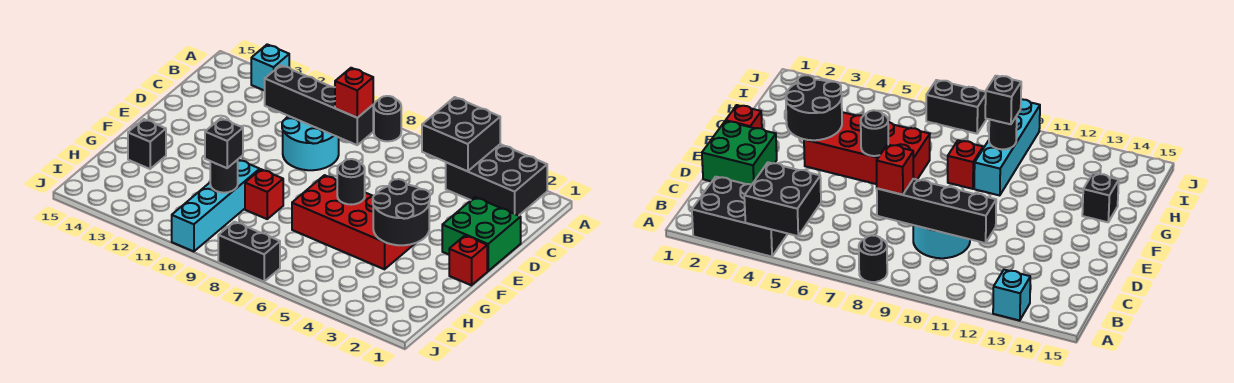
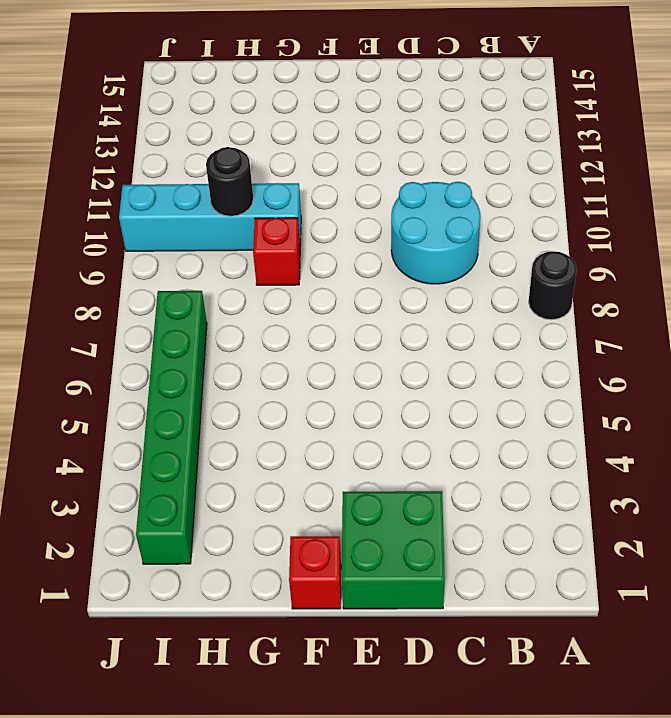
green 1x6 brick [136,291,207,564] -> none
none -> black 2x3 brick [446,144,547,216]
none -> cyan 1x1 brick [251,44,289,91]
none -> red 2x4 brick [292,175,415,269]

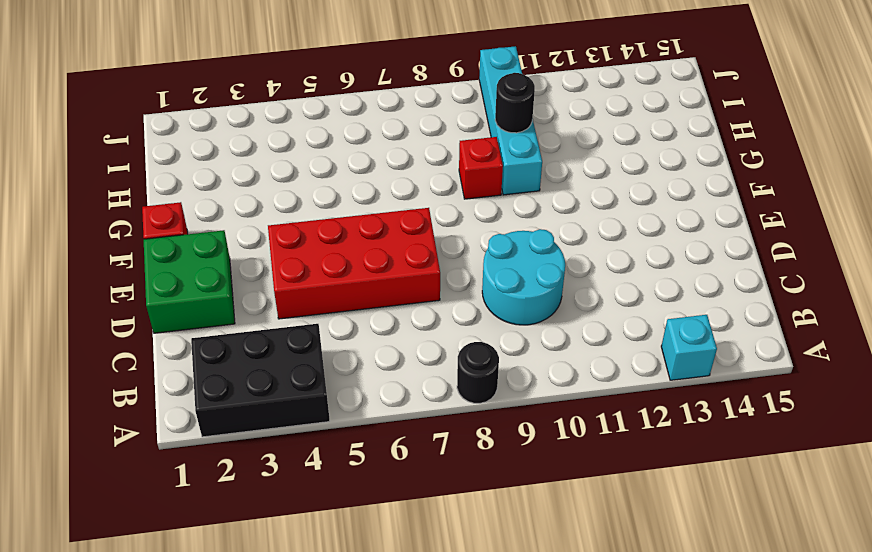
red 2x4 brick [268,208,440,319] -> red 2x4 brick moved to [292,175,415,269]
none -> black 1x1 brick [128,119,166,169]
none -> black 1x2 brick [218,222,280,281]
none -> black 2x2 brick [422,97,500,171]

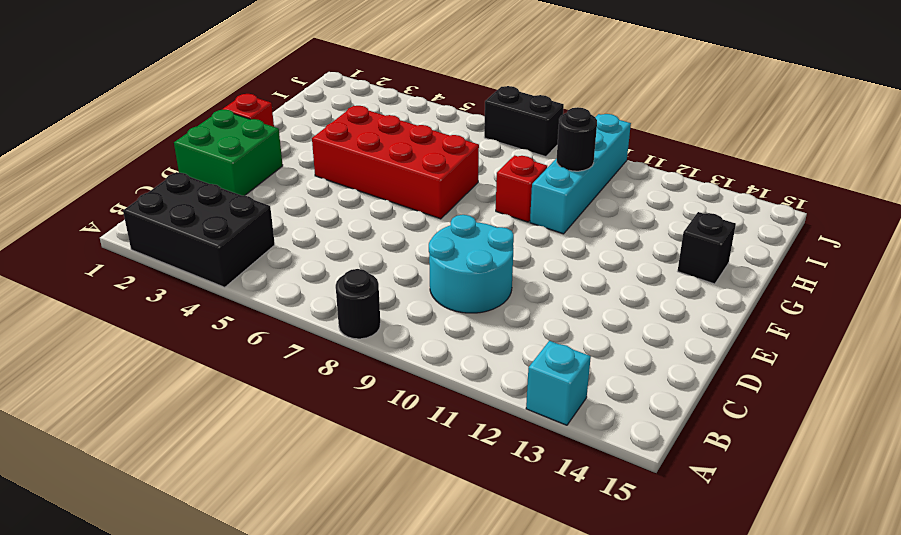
none -> black 2x2 brick [422,97,500,171]
none -> black 1x4 brick [265,65,373,145]
none -> black 2x2 round brick [373,179,430,245]

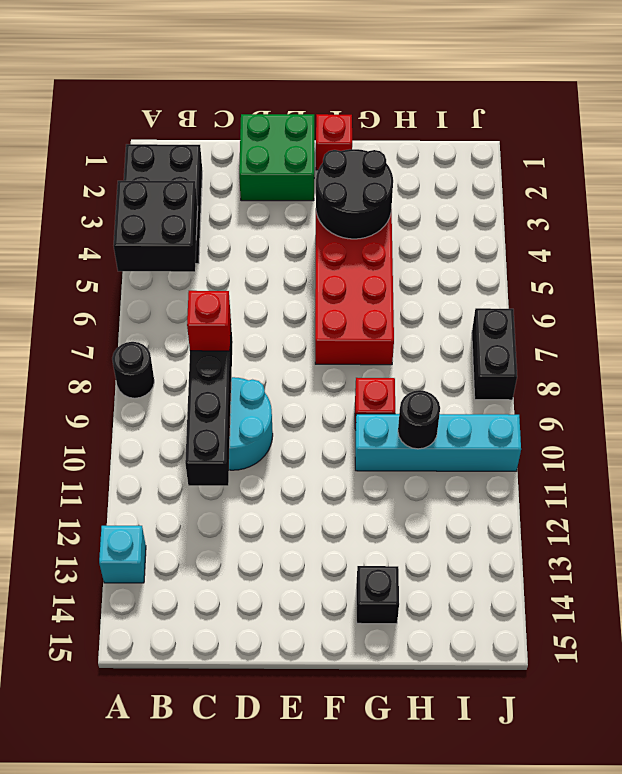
none -> black 1x1 round brick [337,159,365,205]
none -> black 1x1 brick [205,118,243,168]

